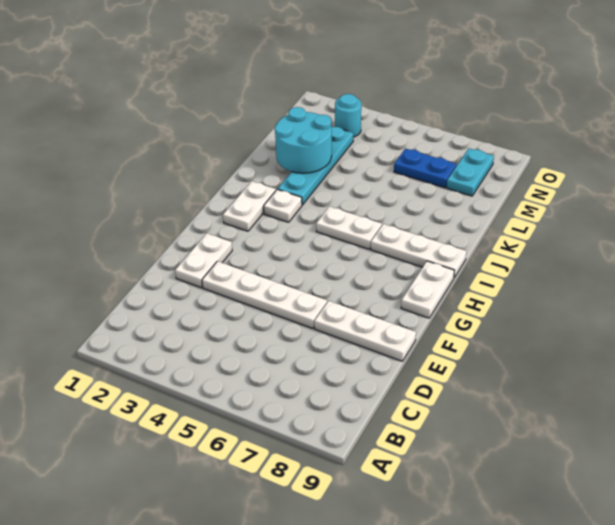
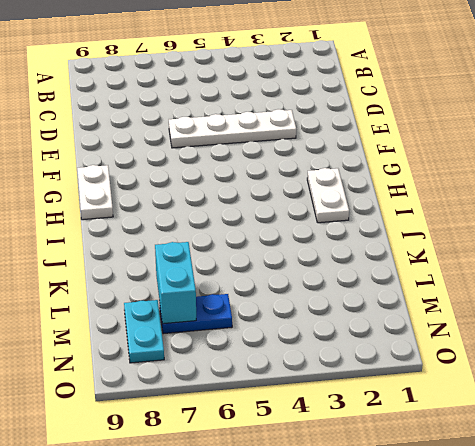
cyan 1x2 brick [155,242,196,324] -> none
none -> white 1x2 plate [175,233,232,288]
none -> white 1x3 plate [314,301,416,361]
none -> white 1x1 plate [264,189,302,222]

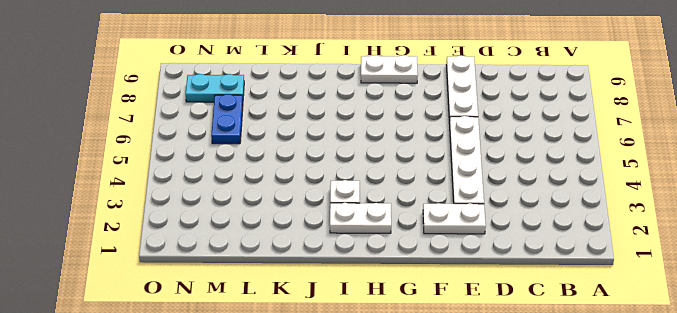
none -> white 1x2 plate [316,206,382,249]
none -> white 1x3 plate [371,224,466,277]
none -> cyan 1x4 plate [278,126,353,205]

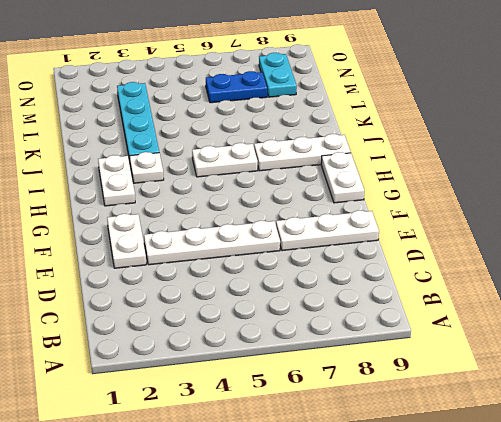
none -> cyan 1x1 round brick [335,94,361,137]
none -> cyan 2x2 round brick [275,107,332,173]

